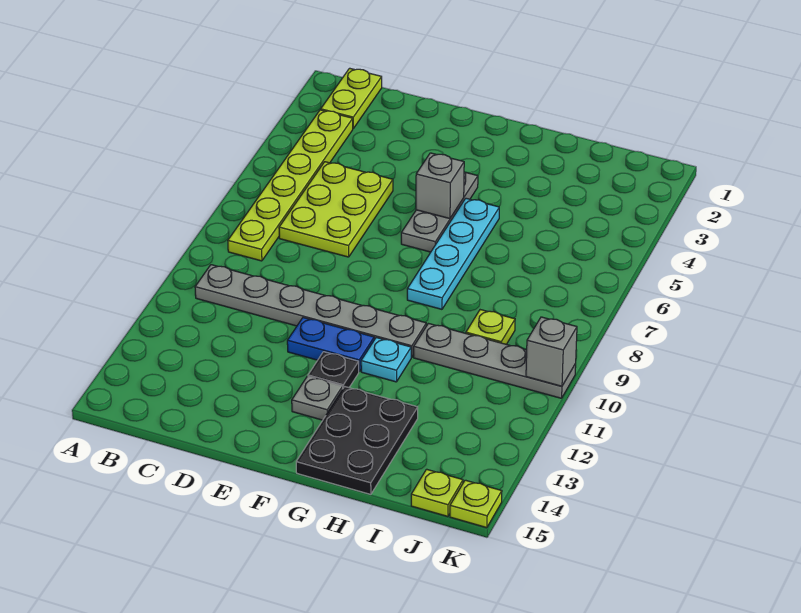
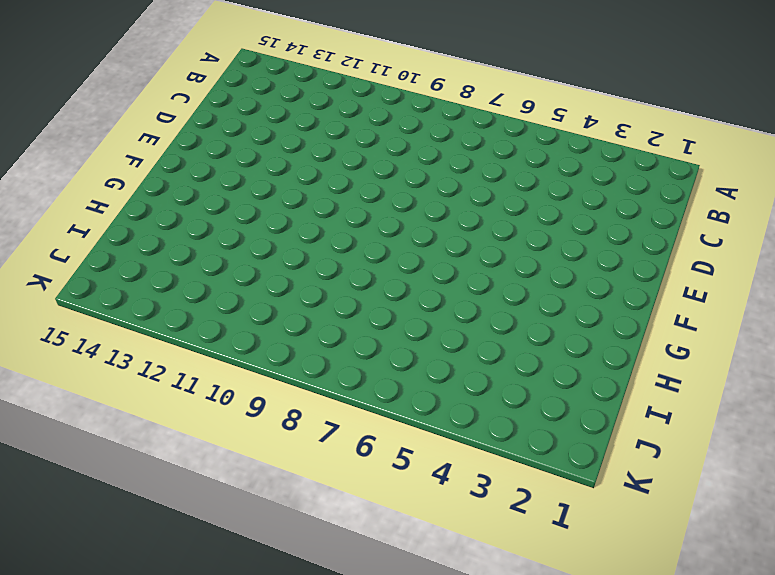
none -> lime 1x2 plate [321,68,382,129]
none -> lime 1x6 plate [228,110,353,261]
none -> grey 1x6 plate [195,265,426,357]

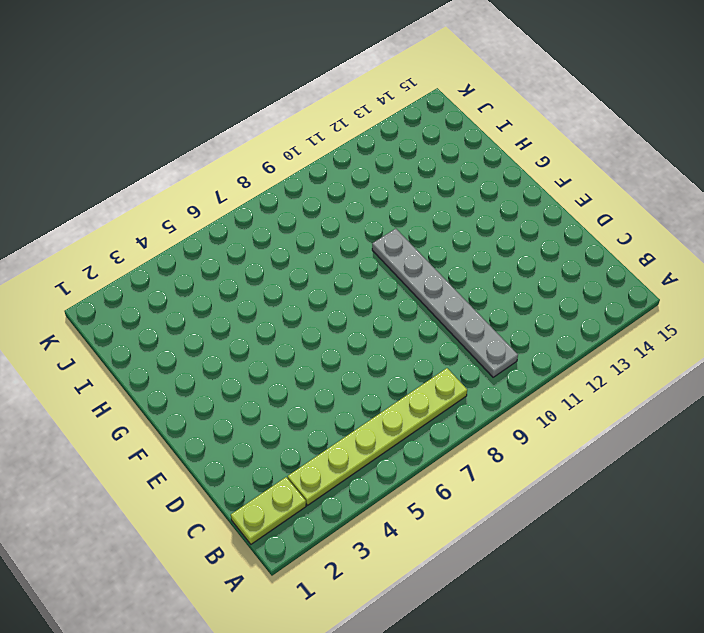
none -> lime 2x3 plate [279,162,393,257]
none -> blue 1x2 plate [287,318,374,371]
none -> grey 1x3 plate [401,172,478,252]

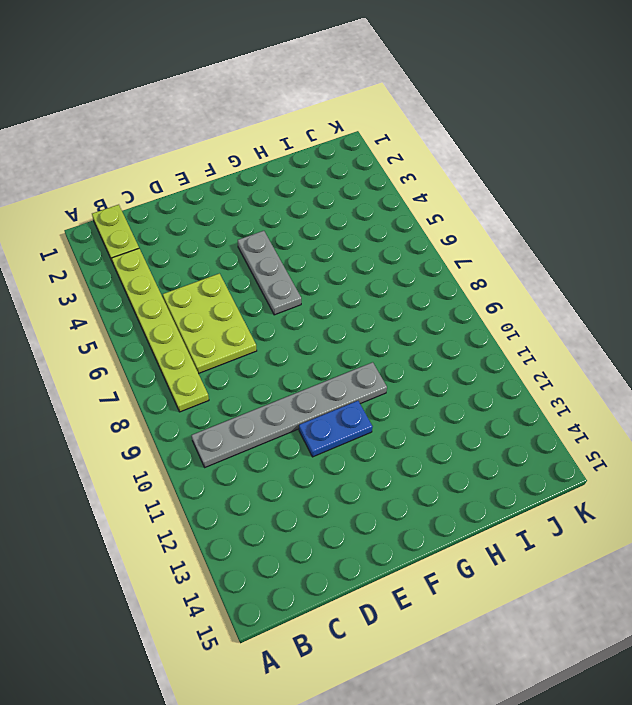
none -> black 1x1 plate [308,352,359,388]
none -> grey 1x1 plate [292,376,343,420]
none -> cyan 1x4 plate [407,198,499,309]

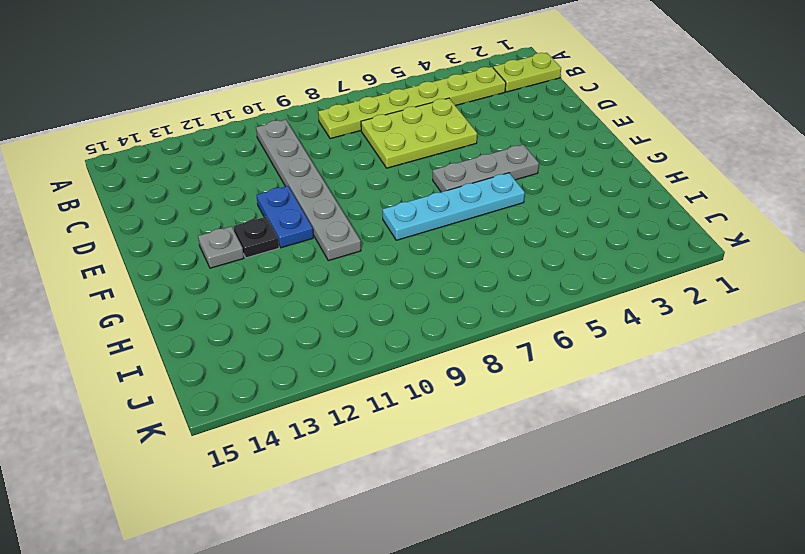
none -> cyan 1x1 plate [361,338,411,382]
none -> black 2x3 plate [296,387,418,494]
none -> grey 1x4 plate [414,323,576,398]

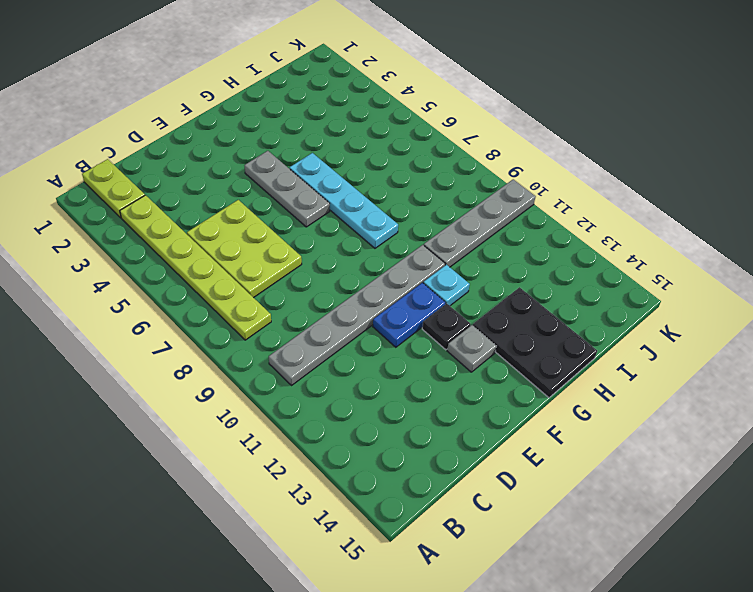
none -> lime 1x1 plate [466,310,515,344]
none -> lime 1x1 plate [411,469,463,516]
none -> lime 1x1 plate [450,480,502,528]

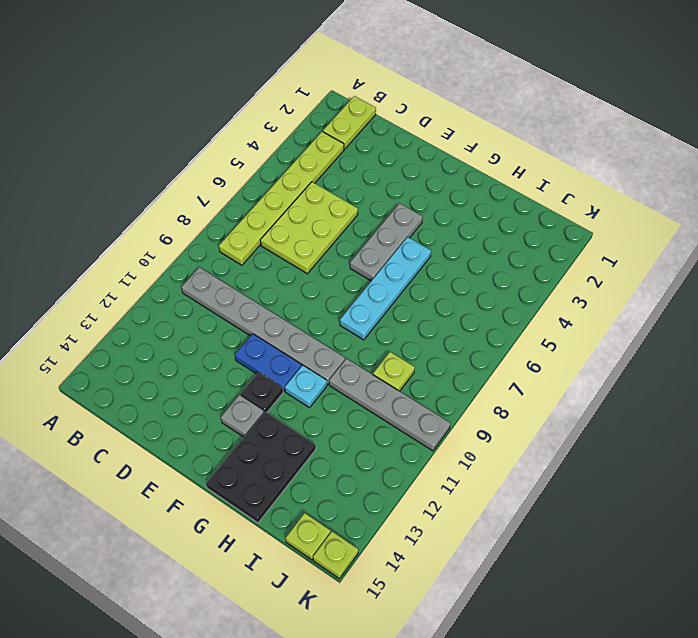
none -> grey 1x1 brick [416,153,464,219]
none -> grey 1x1 brick [526,317,577,386]

